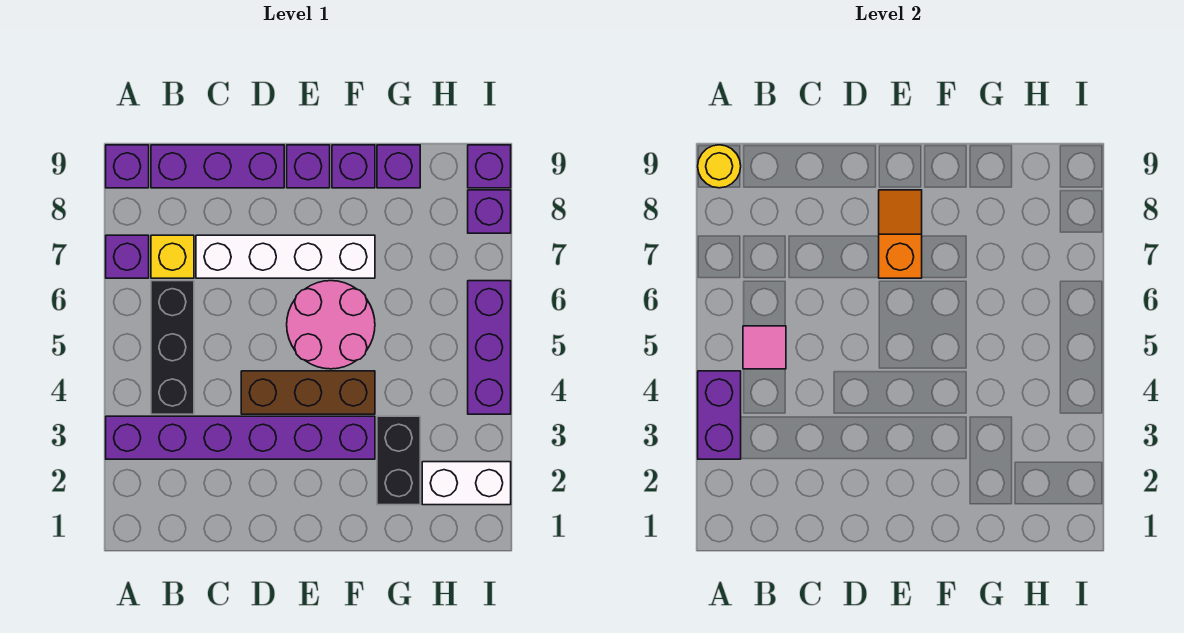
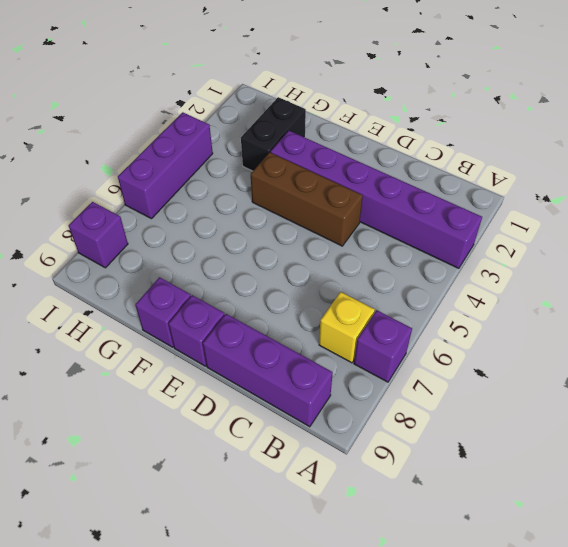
none -> purple 1x1 brick [106,145,149,188]
none -> black 1x3 brick [151,281,194,414]
none -> white 1x4 brick [196,235,375,278]

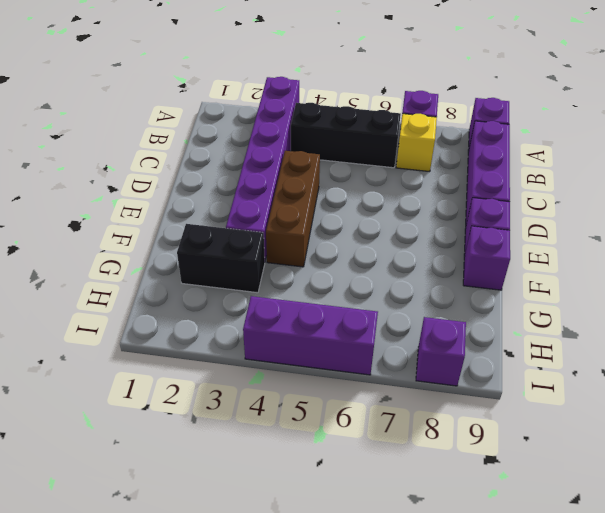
none -> white 1x4 brick [196,235,375,278]
none -> pink 2x2 round brick [287,281,375,369]
none -> purple 1x1 brick [377,145,420,188]

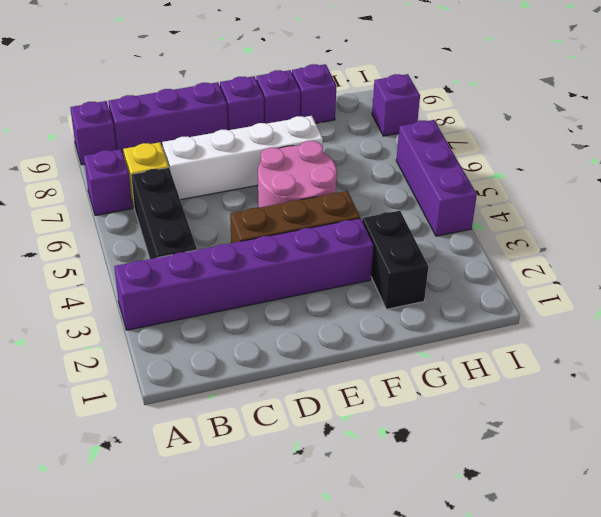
none -> white 1x2 brick [422,462,511,505]
none -> purple 1x1 brick [468,145,511,188]
none -> purple 1x2 brick [698,371,741,459]

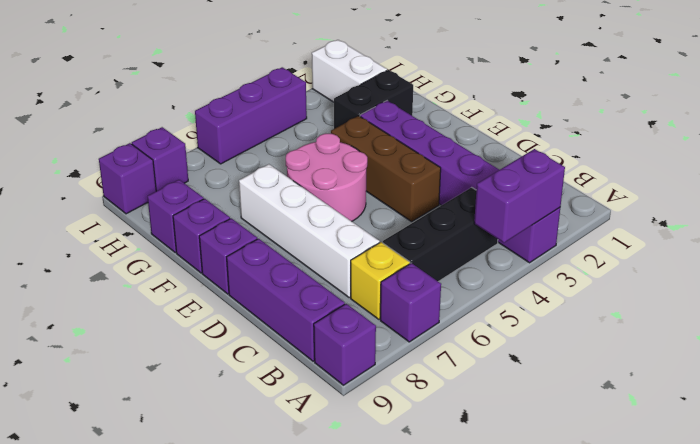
none -> yellow 1x1 round brick [698,145,741,188]
none -> pink 1x1 tile [743,326,786,369]
none -> orange 1x2 slope [879,190,922,278]

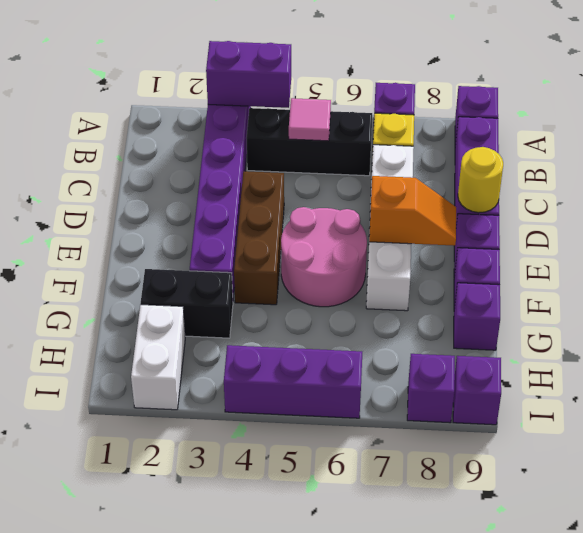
yellow 1x1 round brick [458,147,503,213] -> yellow 1x1 round brick moved to [698,145,741,188]

